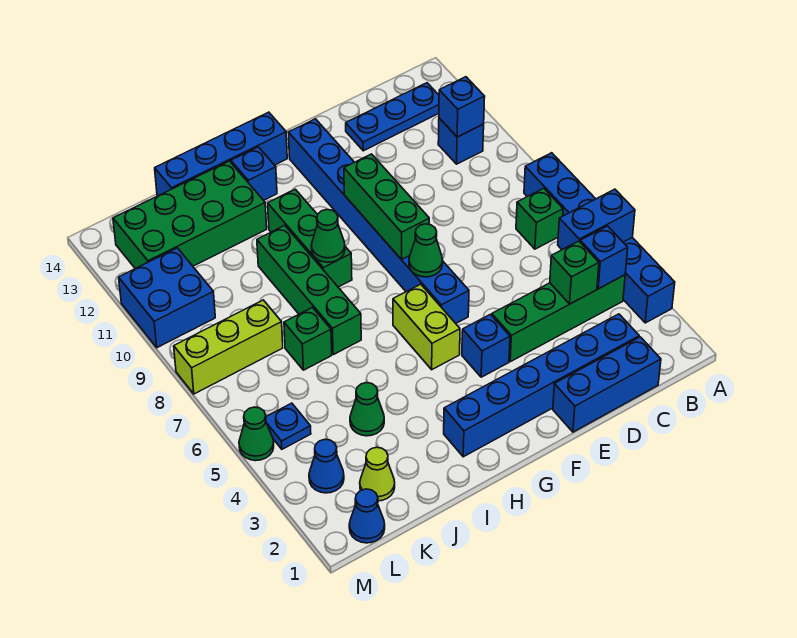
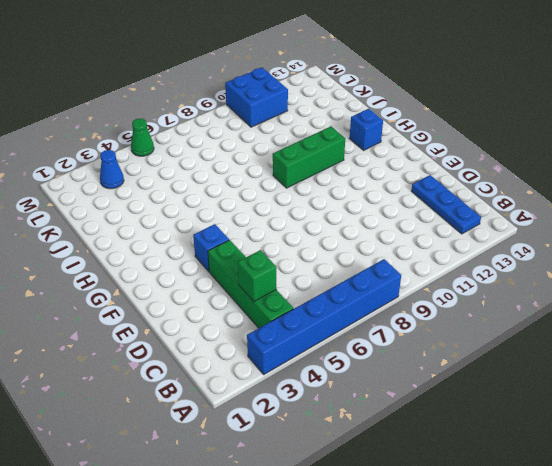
none -> green 1x1 brick [516,188,563,249]
none -> blue 1x1 brick [438,118,484,164]
none -> blue 1x3 brick [553,337,661,432]
none -> blue 1x6 brick [444,314,639,457]

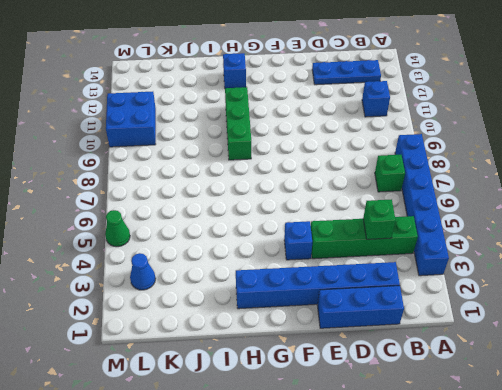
none -> blue 1x8 brick [288,119,469,323]
none -> lime 1x2 brick [393,284,460,370]
none -> blue 1x4 brick [155,112,287,196]
none -> green 1x4 brick [257,225,361,355]

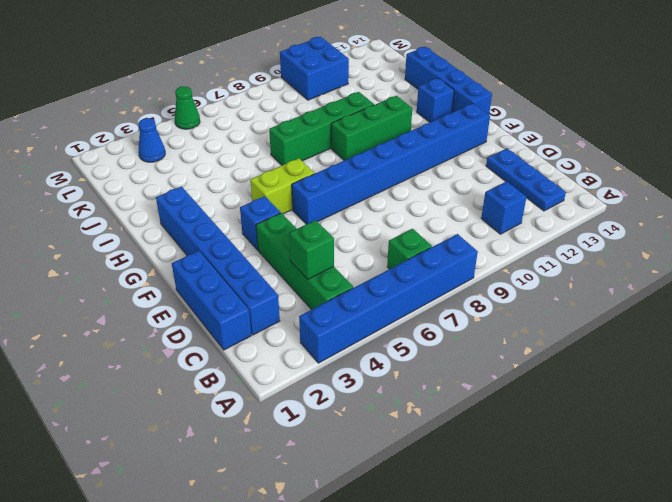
none -> green 2x4 brick [113,161,267,269]
none -> green 1x1 cone [350,383,384,436]
none -> green 1x1 brick [284,307,332,370]
none -> lime 1x1 cone [360,447,395,501]

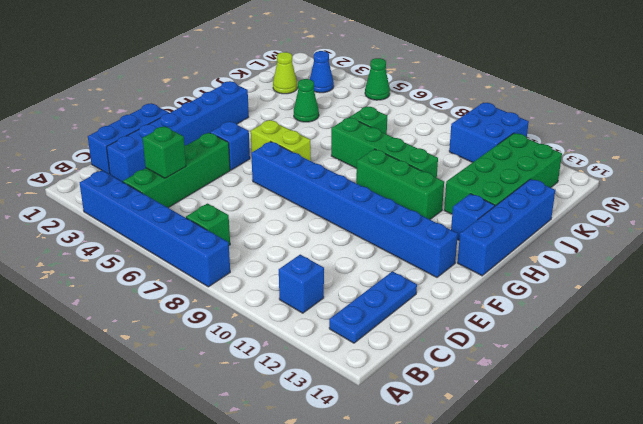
none -> lime 1x3 brick [174,300,283,394]
none -> blue 1x1 cone [349,489,385,543]
none -> blue 1x1 plate [266,403,311,449]
none -> blue 1x2 brick [558,189,635,250]

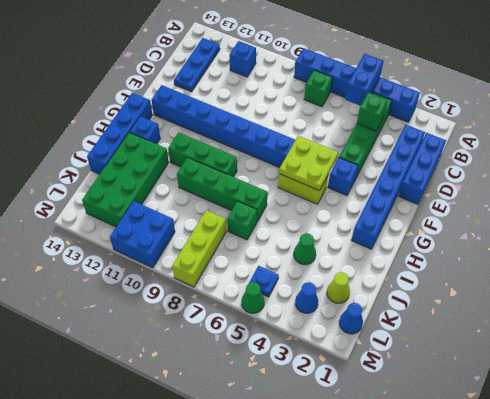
lime 2x2 plate [279,136,338,191] -> none
none -> blue 1x1 brick [580,226,628,289]
none -> blue 1x1 brick [439,77,485,137]
none -> green 1x1 cone [409,224,443,277]
none -> green 1x3 brick [344,154,429,259]

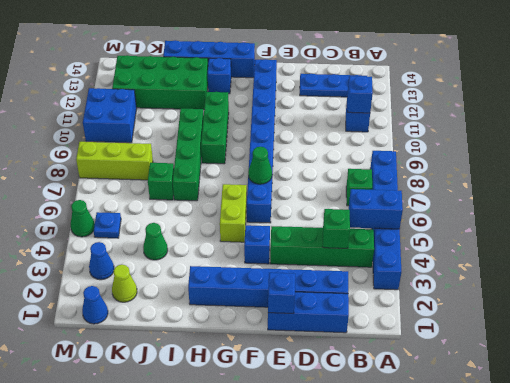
blue 1x1 brick [268,273,295,313] -> blue 1x1 brick moved to [580,226,628,289]
none -> green 1x3 brick [344,154,429,259]
none -> green 1x1 cone [311,210,345,262]

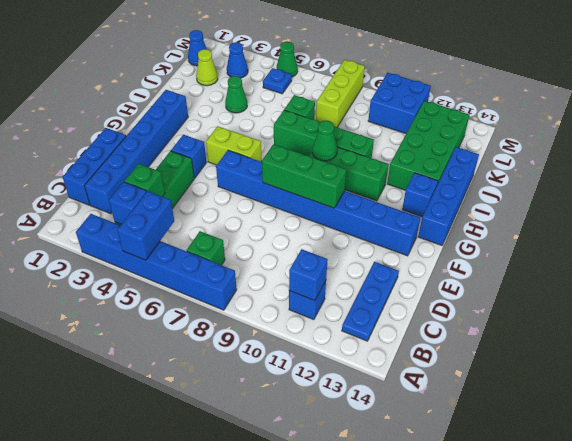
none -> green 1x1 cone [409,224,443,277]

